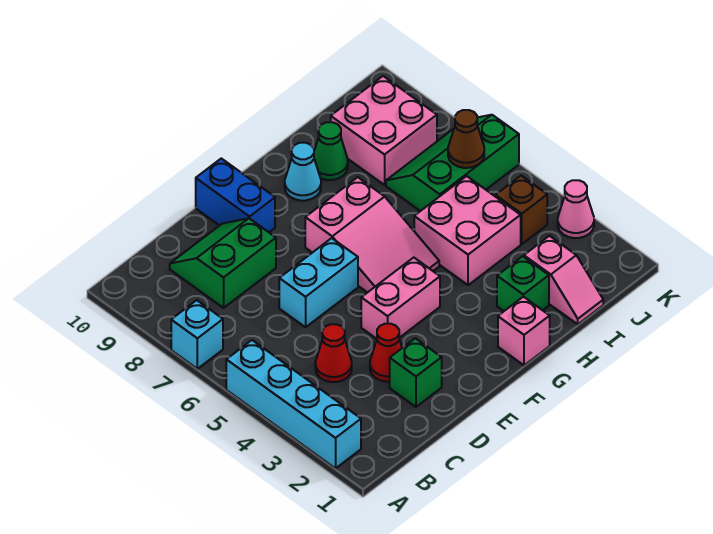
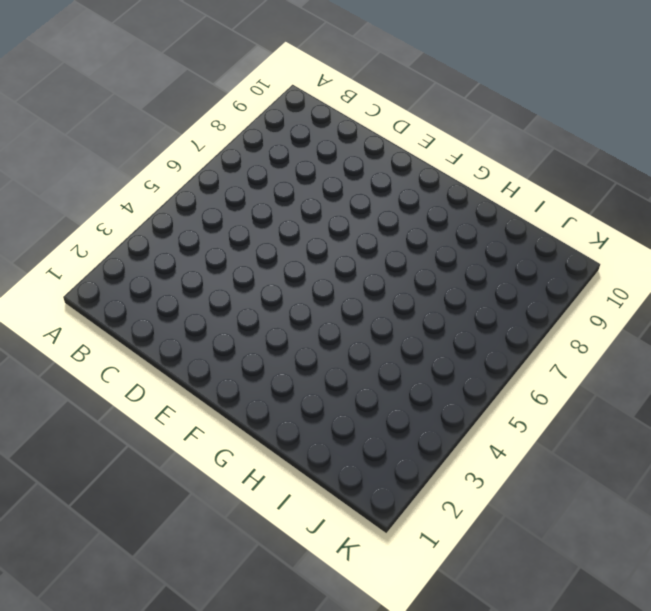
none -> cyan 1x4 brick [226,340,361,468]
none -> cyan 1x1 brick [171,300,223,369]
none -> red 1x1 cone [315,324,352,382]

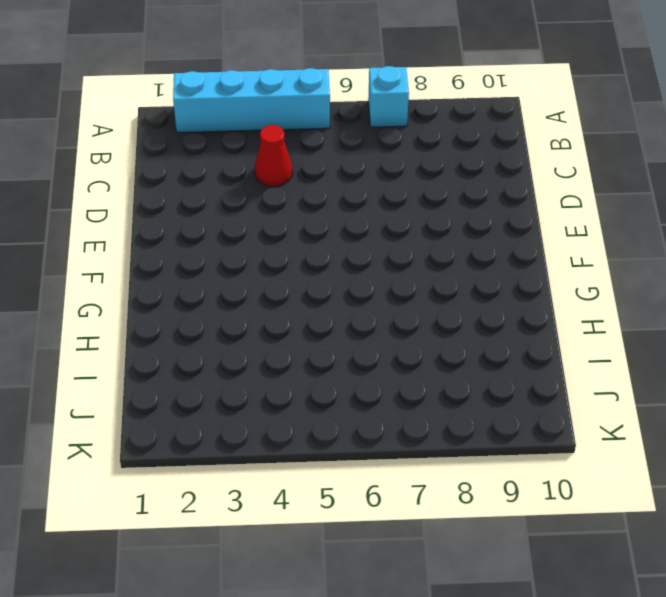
none -> green 2x2 slope [170,218,276,308]
none -> green 1x1 brick [390,338,442,407]
none -> red 1x1 cone [370,324,402,382]

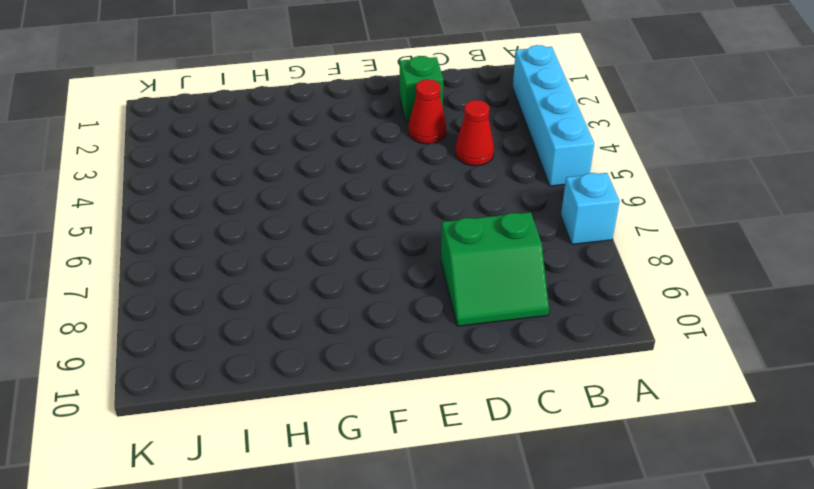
none -> cyan 1x2 brick [279,238,358,327]
none -> pink 1x2 brick [361,257,440,339]
none -> blue 1x2 brick [196,158,275,232]

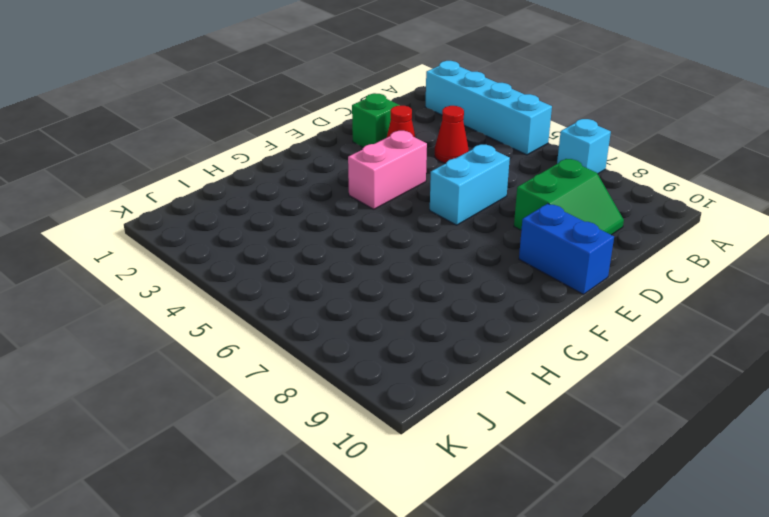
none -> pink 2x3 slope [305,177,439,293]
none -> pink 1x1 brick [498,297,550,365]
none -> cyan 1x1 cone [285,143,321,201]

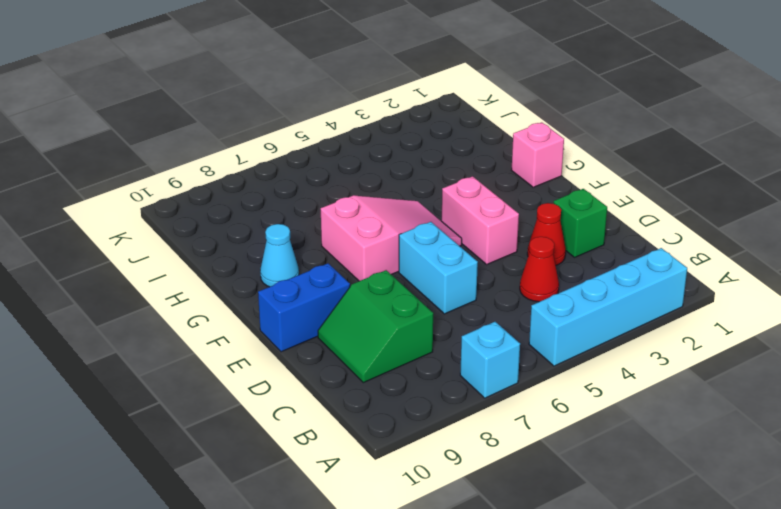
none -> green 1x1 brick [497,256,549,311]
none -> pink 2x2 brick [414,176,521,285]
none -> green 1x1 cone [314,122,348,180]

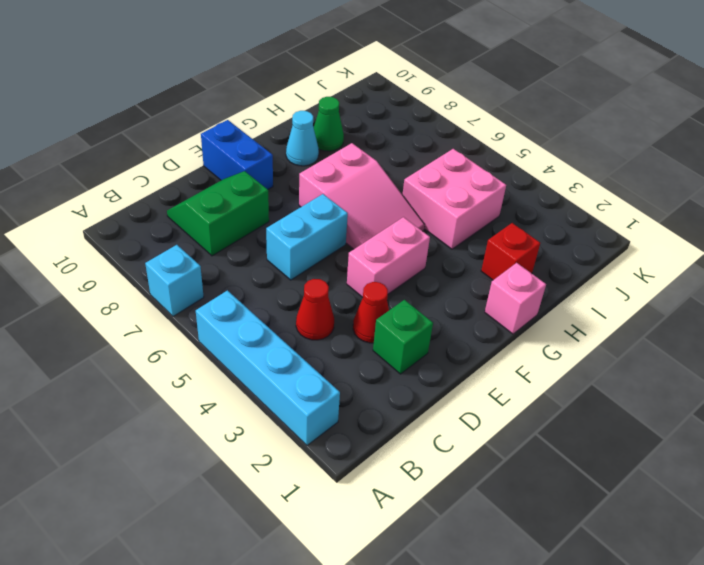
red 1x1 brick [481,223,540,280] -> green 1x1 brick [497,256,549,311]
none -> pink 1x2 slope [524,236,603,324]
none -> green 2x3 slope [386,115,519,211]
none -> pink 2x2 brick [331,76,437,185]

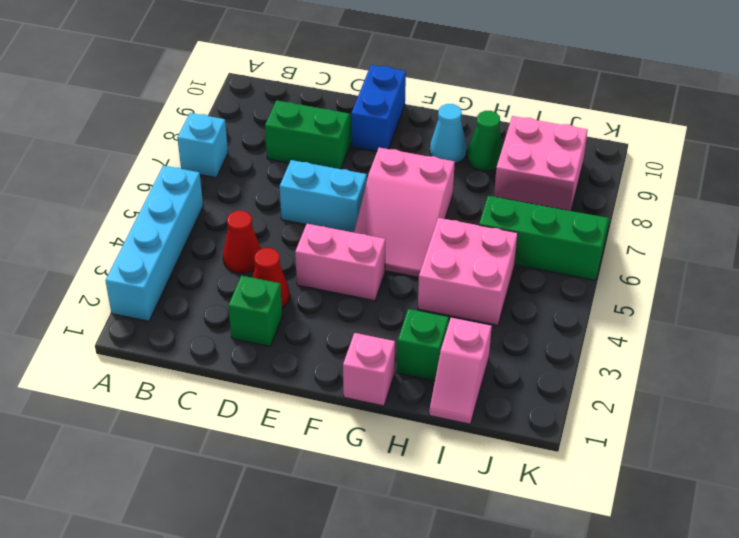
none -> brown 1x1 brick [496,176,547,244]
none -> pink 1x1 cone [558,180,594,238]
none -> brown 1x1 cone [448,110,484,168]

